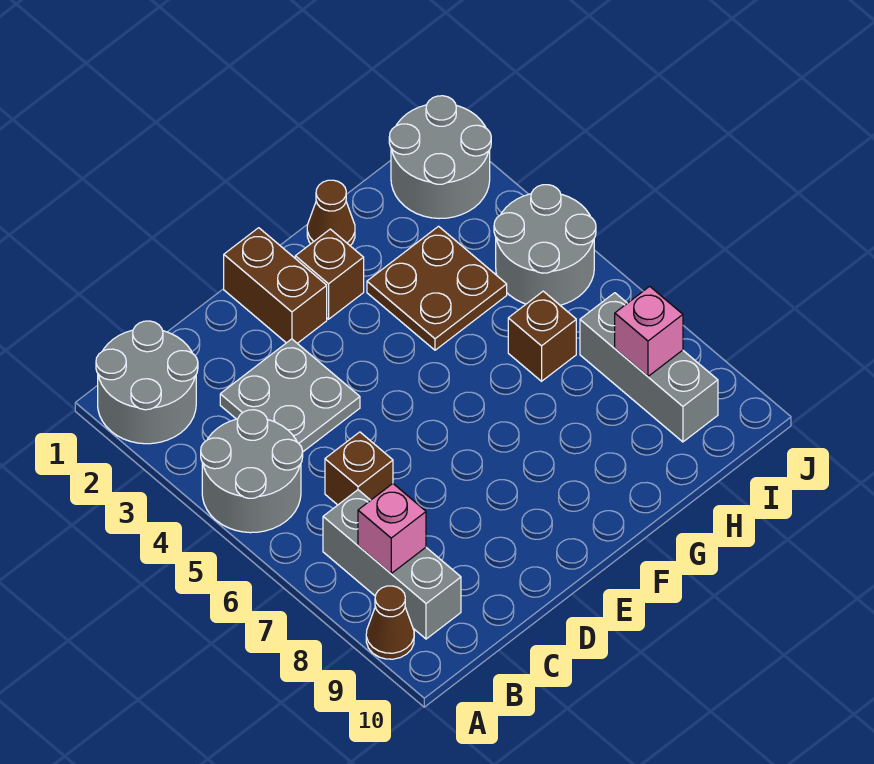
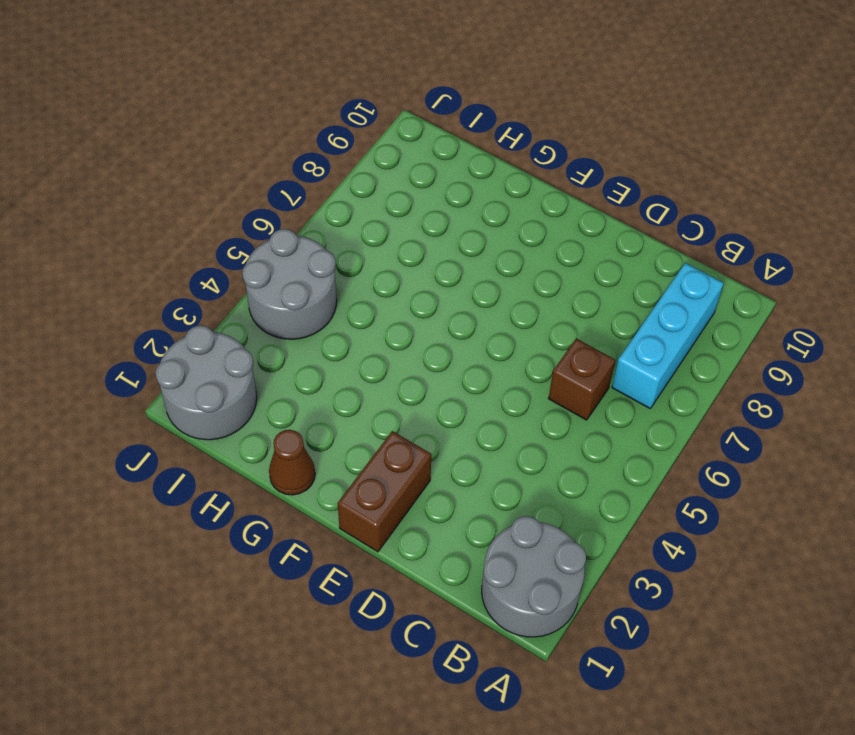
cyan 1x3 brick [612,263,724,408] -> grey 1x3 brick [323,490,461,639]
none -> grey 2x2 round brick [201,410,303,533]
none -> brown 1x1 cone [366,586,414,659]
none -> grey 2x2 plate [220,339,360,452]

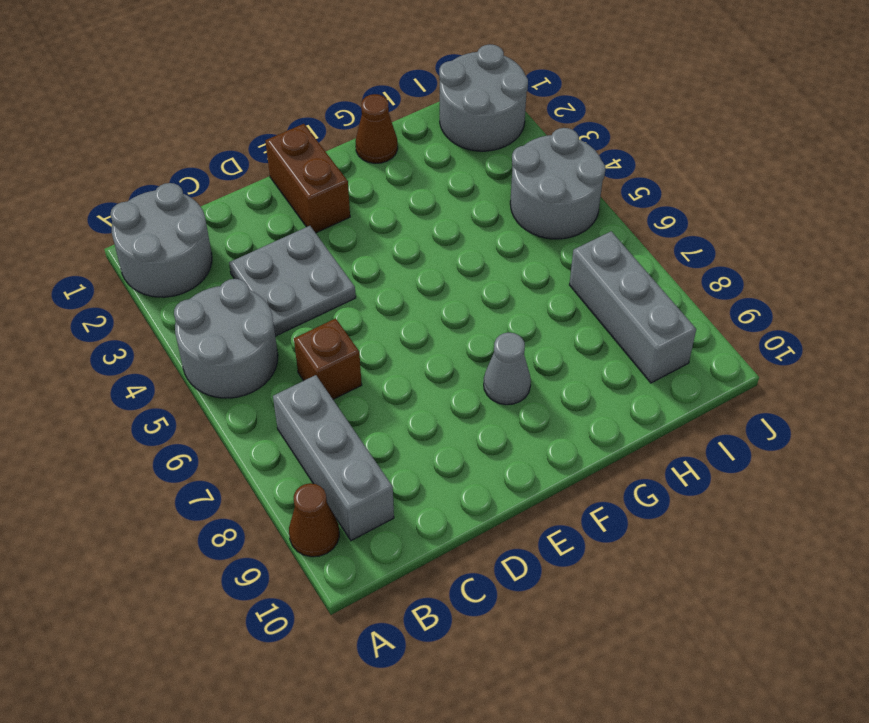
grey 1x1 cone [484,333,531,405] -> none
none -> brown 1x1 brick [295,229,364,319]
none -> brown 2x2 plate [367,226,507,350]
none -> brown 1x1 brick [508,291,576,381]

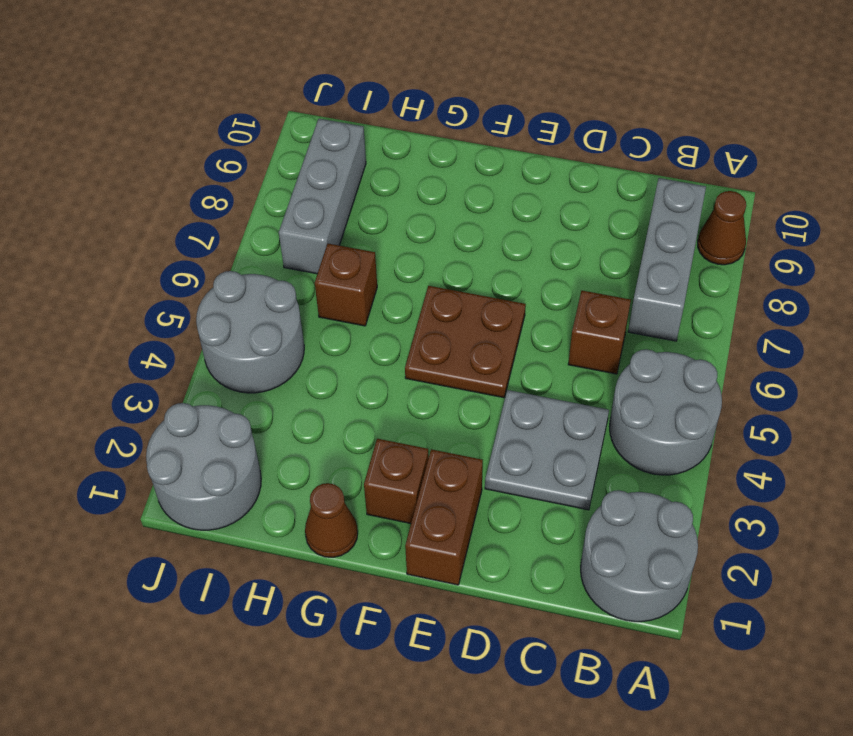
brown 2x2 plate [405,286,526,398] -> brown 2x2 plate moved to [367,226,507,350]
none -> pink 1x1 brick [358,484,426,573]
none -> pink 1x1 brick [615,286,683,376]

